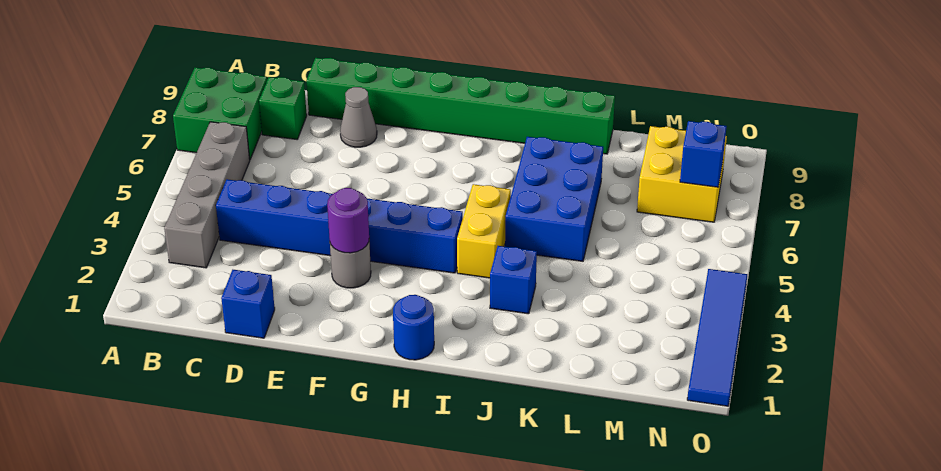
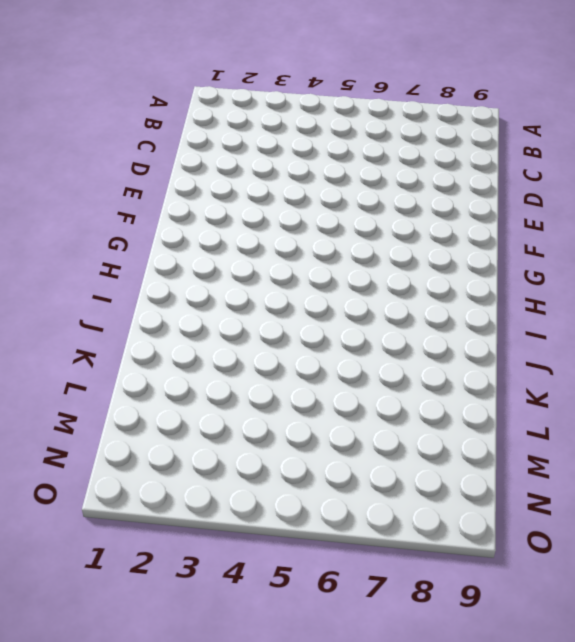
none -> green 2x2 brick [173,67,267,159]
none -> grey 1x4 brick [164,122,250,268]
none -> blue 1x6 brick [216,179,463,273]

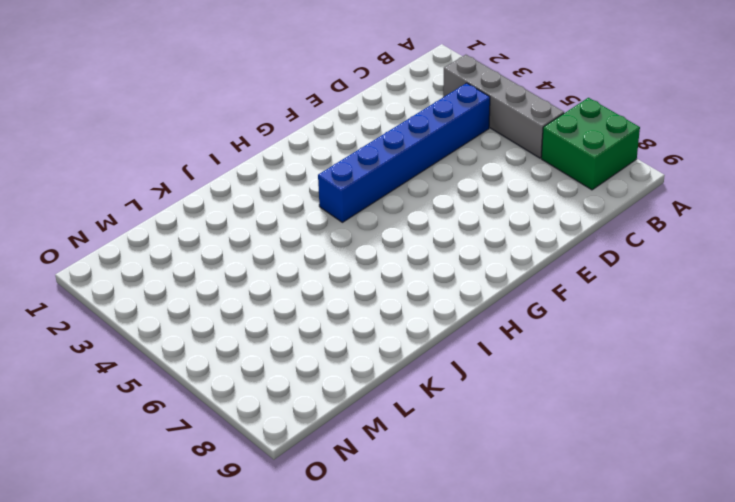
none -> green 1x1 brick [259,77,307,139]
none -> blue 1x1 brick [221,270,275,338]
none -> green 1x8 brick [306,58,615,154]

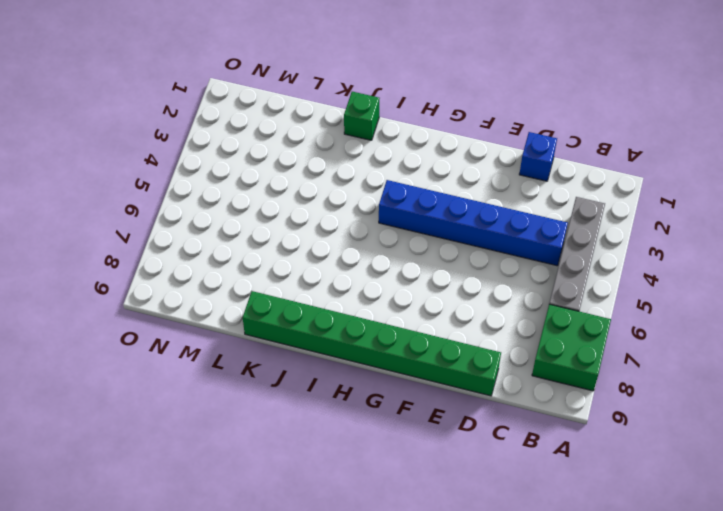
green 1x1 brick [344,92,379,140] -> green 1x1 brick moved to [259,77,307,139]
none -> grey 1x1 cone [340,87,377,147]
none -> grey 1x1 round brick [330,242,371,288]
none -> blue 1x1 round brick [393,295,434,360]

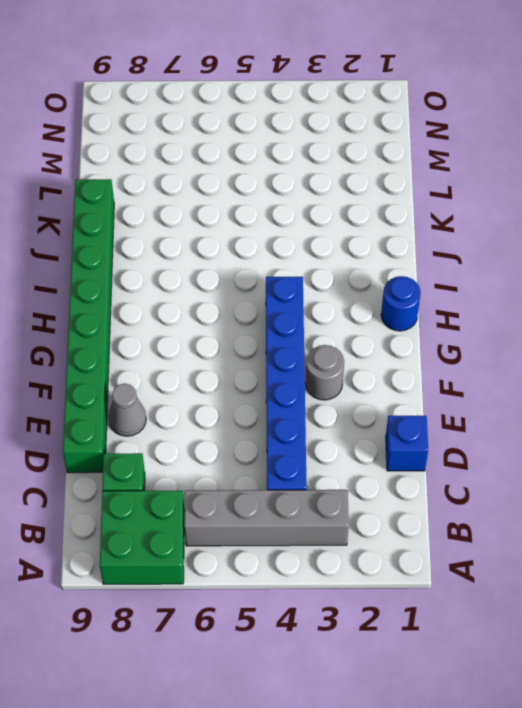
none -> yellow 1x2 brick [457,184,511,278]
none -> blue 1x1 brick [490,246,537,314]
none -> blue 2x3 brick [505,137,603,261]

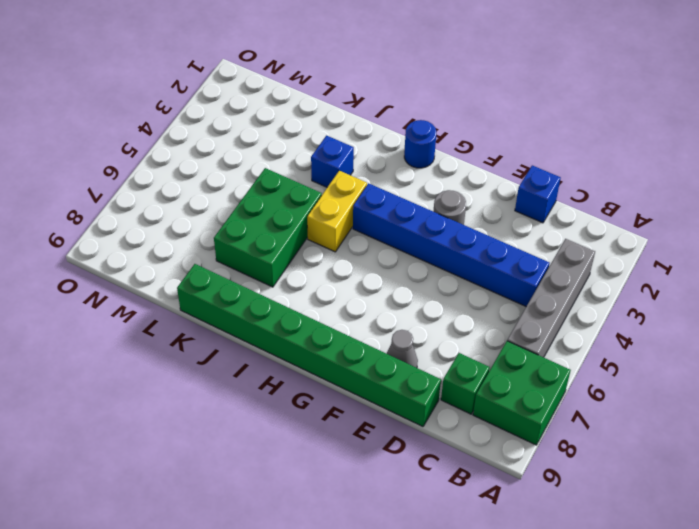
green 2x3 brick [214,168,322,287] -> blue 2x3 brick [505,137,603,261]
none -> yellow 2x2 brick [637,126,727,222]
none -> blue 1x4 tile [687,269,747,406]
none -> purple 1x1 round brick [327,188,369,253]

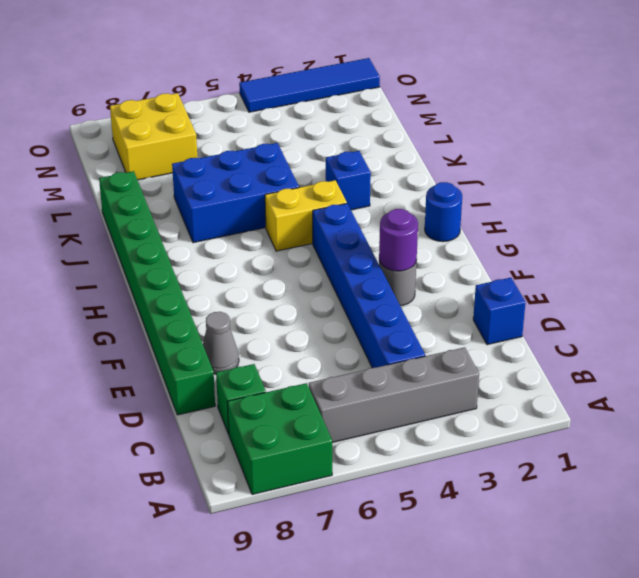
none -> blue 1x1 brick [680,121,727,187]

